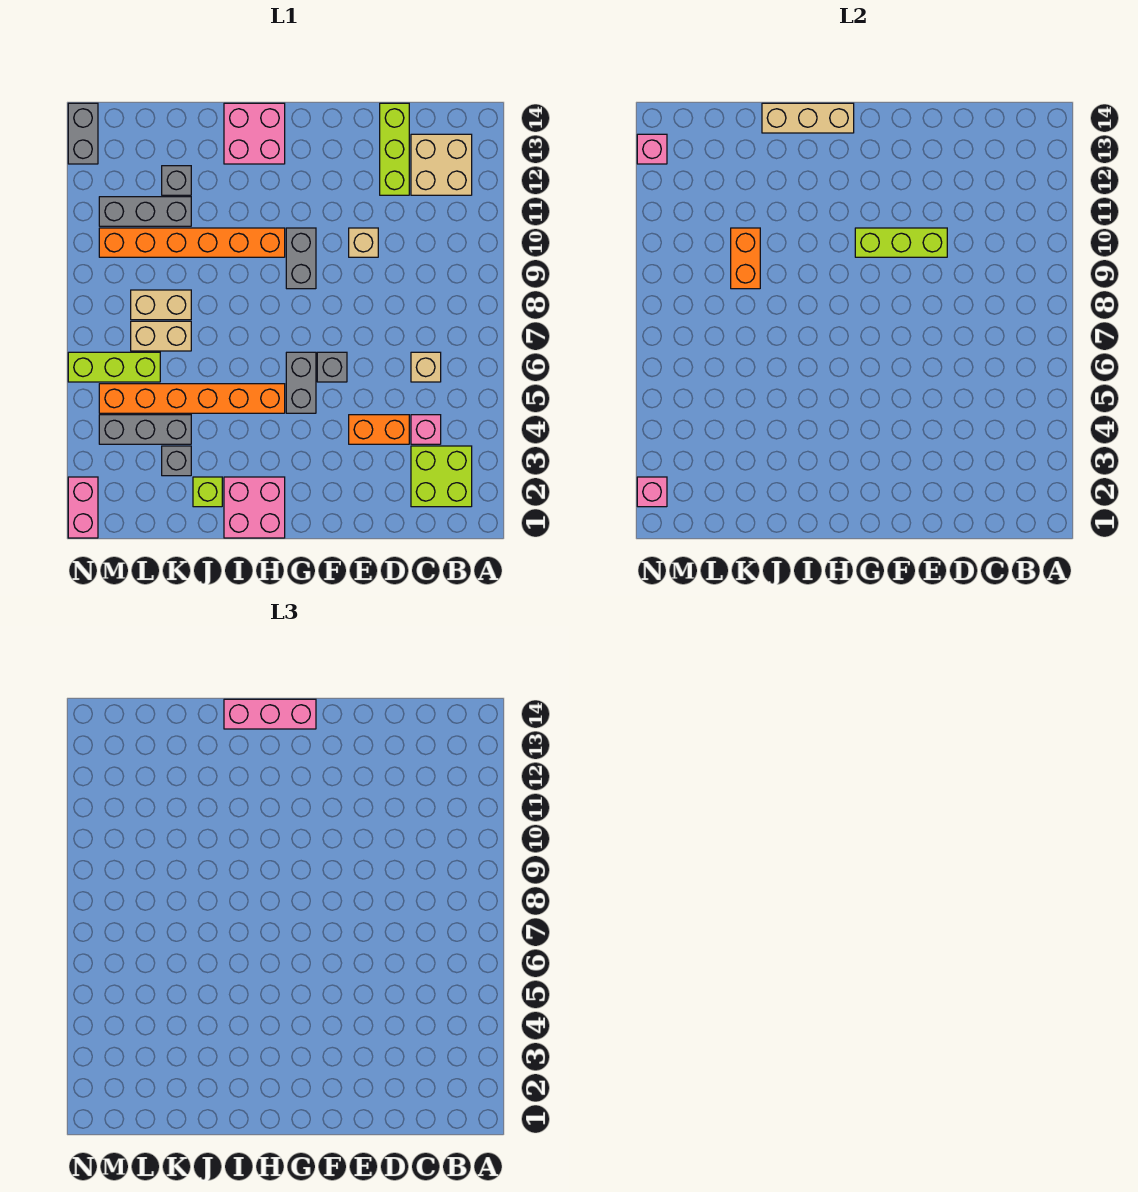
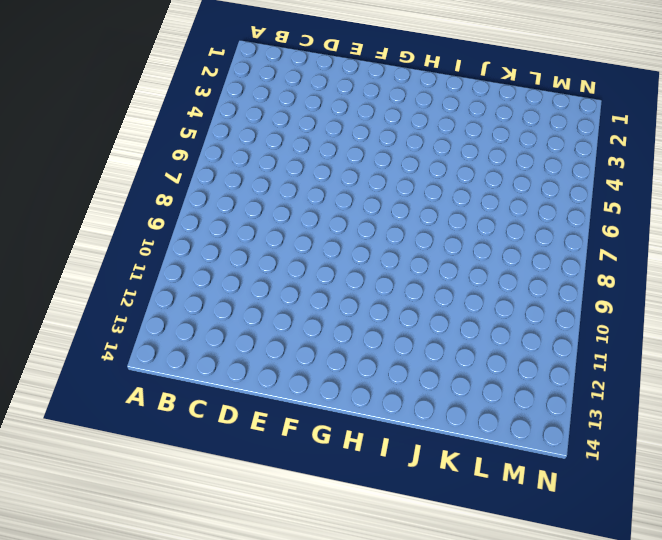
none -> lime 2x2 brick [411,446,472,507]
none -> tan 2x2 brick [411,134,472,195]
none -> pink 1x1 brick [411,415,441,444]
none -> tan 1x1 brick [411,352,441,382]

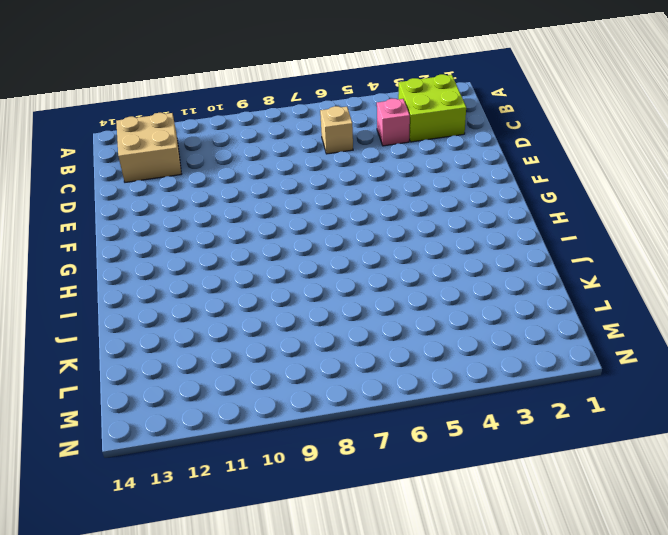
none -> orange 1x2 brick [349,415,409,444]
none -> lime 1x3 brick [380,103,409,195]
none -> tan 1x1 brick [349,228,378,257]
none -> grey 1x1 brick [317,352,347,382]

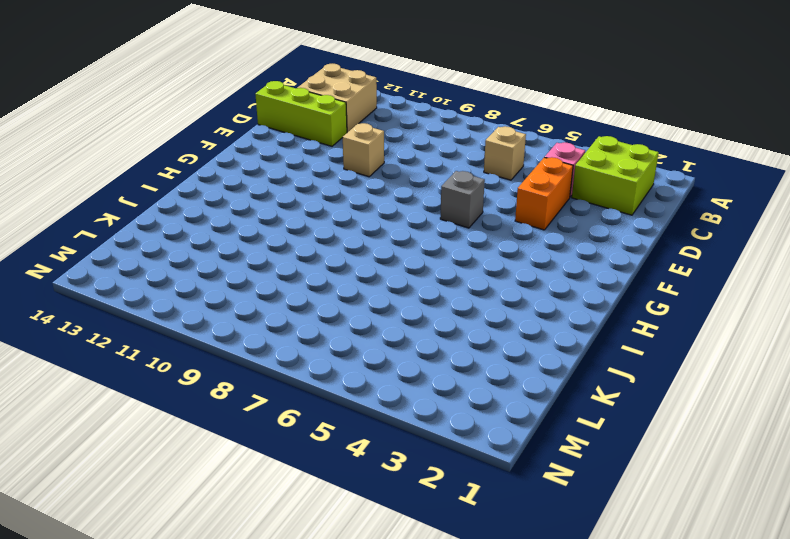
none -> grey 1x2 brick [286,352,316,413]
none -> grey 1x2 brick [286,228,316,289]
none -> pink 2x2 brick [224,477,285,538]
none -> orange 1x6 brick [99,384,285,413]

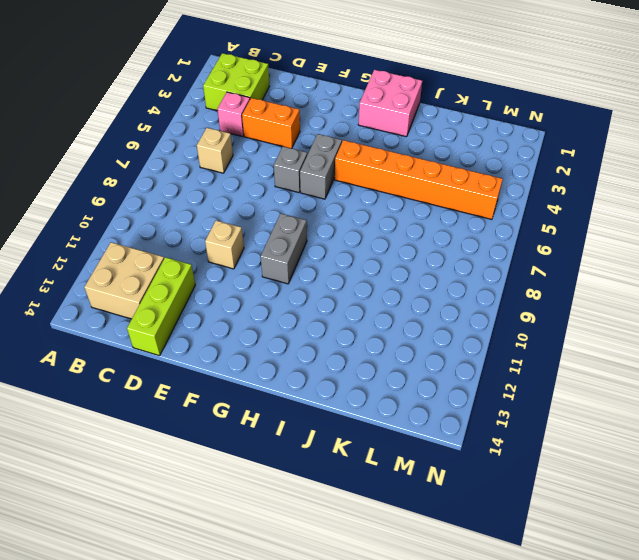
none -> orange 1x6 brick [99,228,285,257]
none -> pink 2x2 brick [224,103,285,164]
none -> lime 1x1 brick [193,477,222,507]
none -> grey 1x1 brick [162,446,191,476]

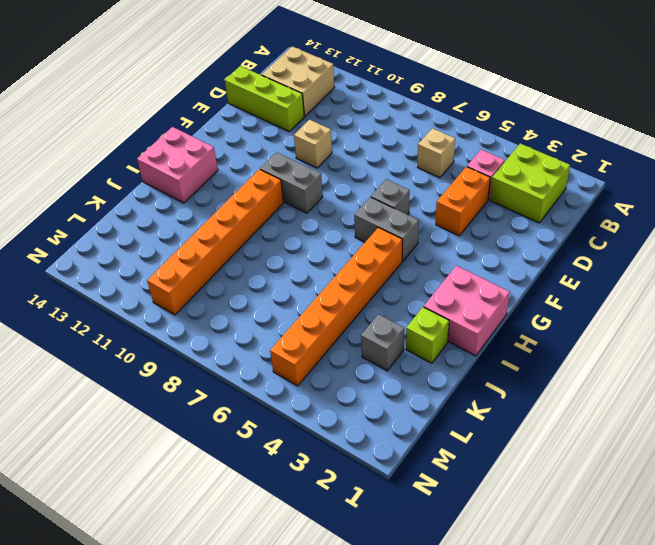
none -> grey 1x3 brick [99,415,191,444]
none -> tan 1x2 brick [131,321,191,351]
none -> tan 1x2 brick [131,290,191,320]
none -> grey 1x3 brick [99,197,191,226]

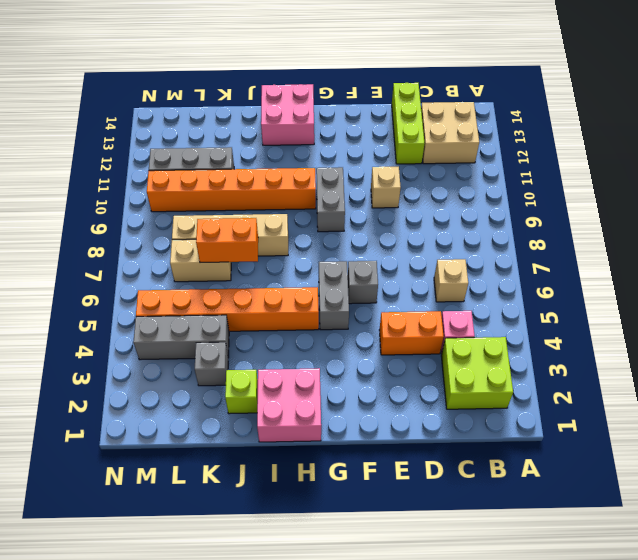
tan 1x4 brick [172,214,288,256] -> tan 1x2 brick [131,290,191,320]
orange 1x2 brick [196,218,258,263] -> orange 1x2 brick turned to [731,228,760,289]
none -> grey 1x1 brick [162,166,191,195]
none -> lime 1x3 brick [68,352,160,382]
none -> pink 1x2 brick [68,477,98,538]
none -> grey 1x2 brick [68,103,98,164]

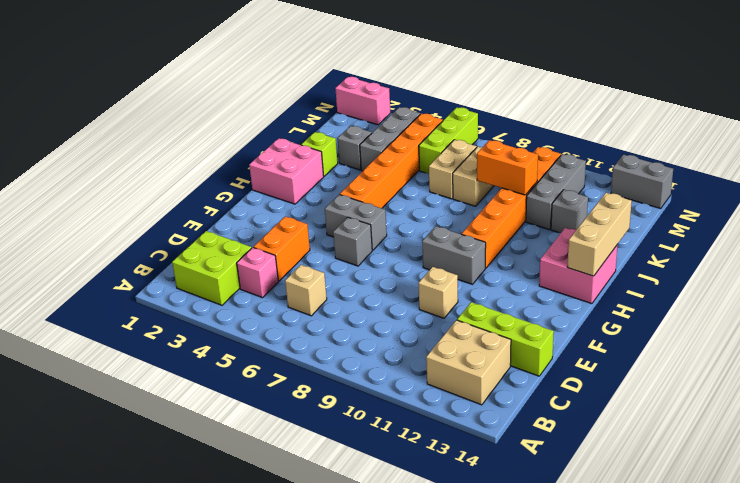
none -> lime 1x3 brick [855,228,947,257]
none -> pink 1x1 brick [637,477,667,507]
none -> pink 1x1 brick [637,134,667,164]
none -> pink 1x3 brick [224,699,316,729]

